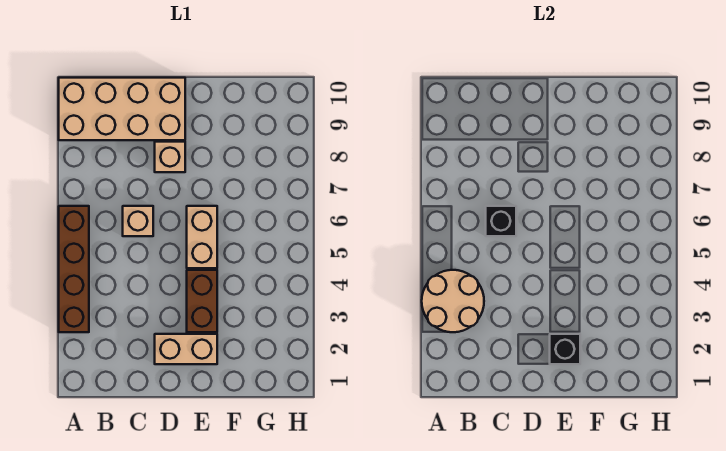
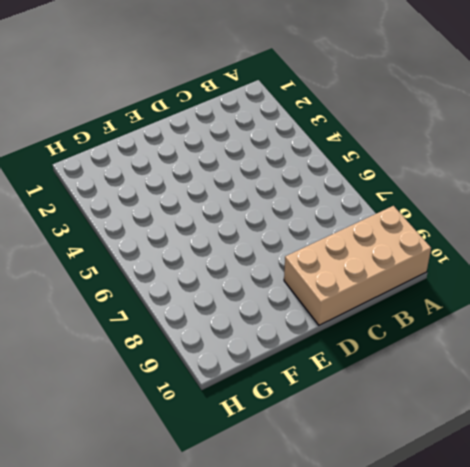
none -> brown 1x4 brick [59,206,89,332]
none -> tan 1x1 brick [123,206,153,236]

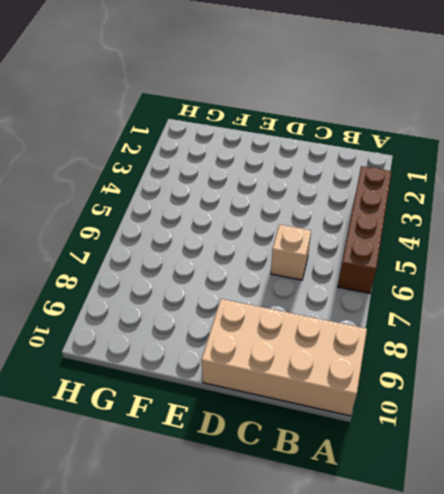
none -> tan 1x2 brick [155,334,217,364]
none -> tan 1x1 brick [155,142,185,172]

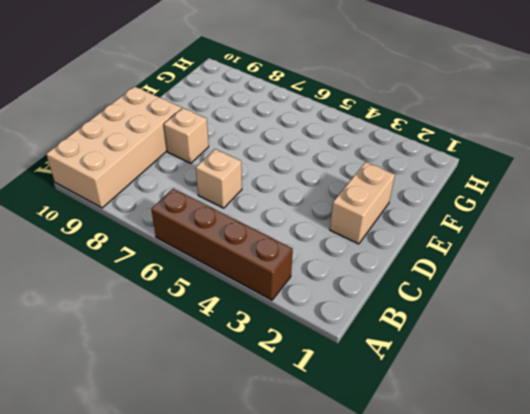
none -> brown 1x2 brick [187,270,217,332]
none -> tan 1x2 brick [187,206,217,268]

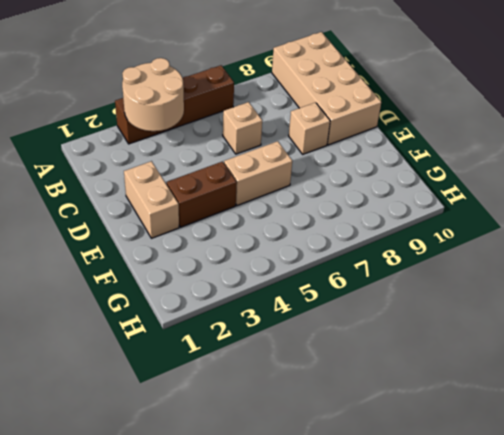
none -> black 1x1 brick [486,206,516,236]
none -> black 1x1 brick [550,334,580,364]

